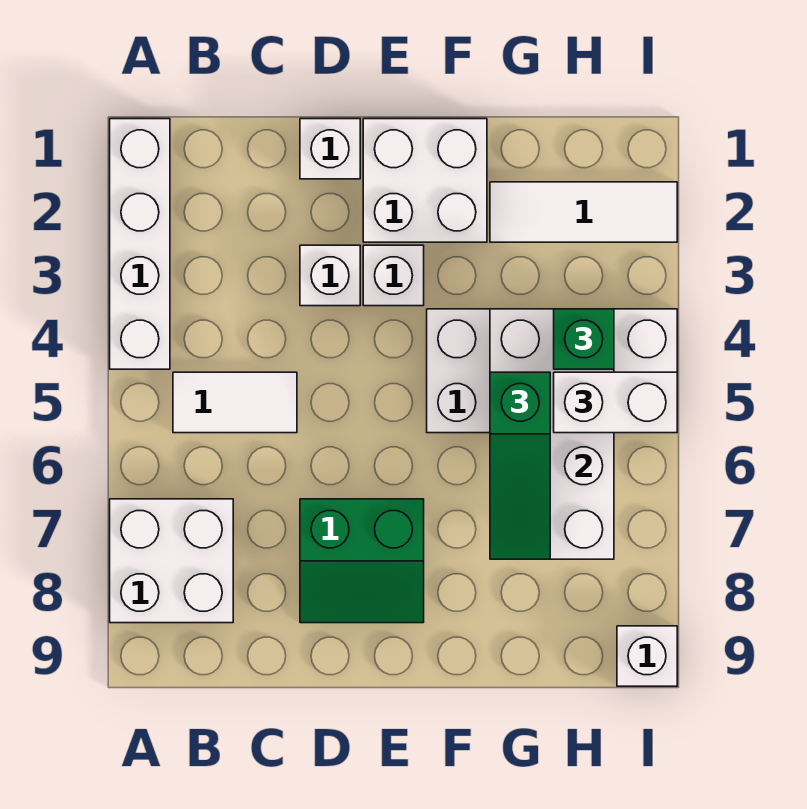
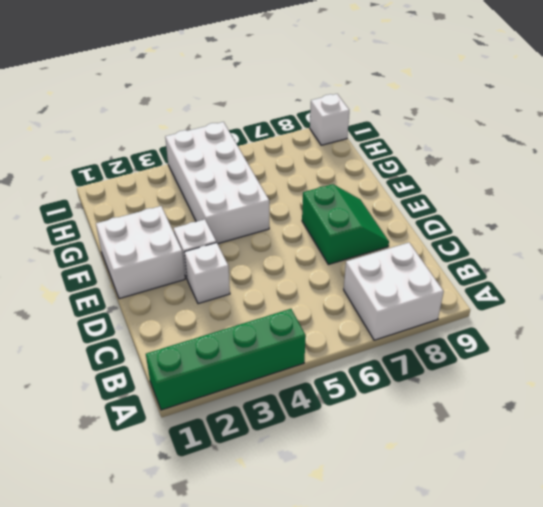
green 1x4 brick [146,309,306,410] -> white 1x4 brick [110,119,170,369]
none -> white 1x2 tile [173,372,297,433]
none -> white 1x1 brick [300,119,360,179]
none -> white 1x3 tile [490,182,677,242]

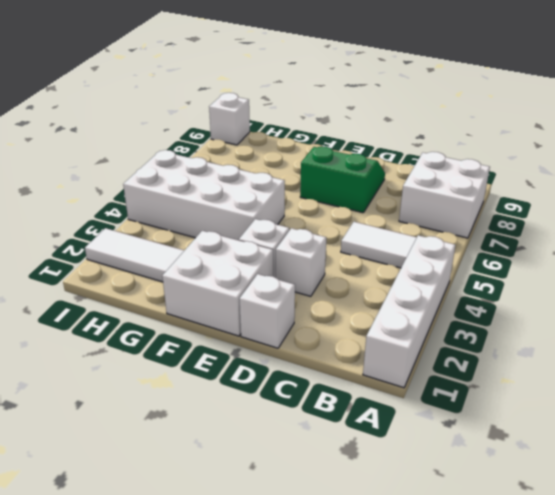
none -> white 2x4 brick [490,309,614,559]
none -> green 1x3 slope [490,372,550,559]
none -> green 1x1 brick [554,309,614,369]

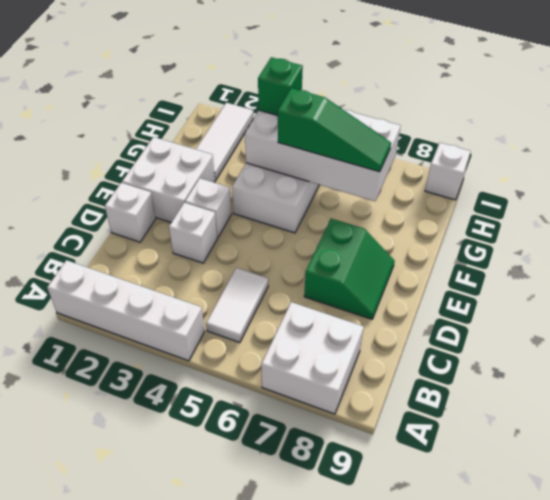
none -> white 1x2 brick [554,372,677,433]

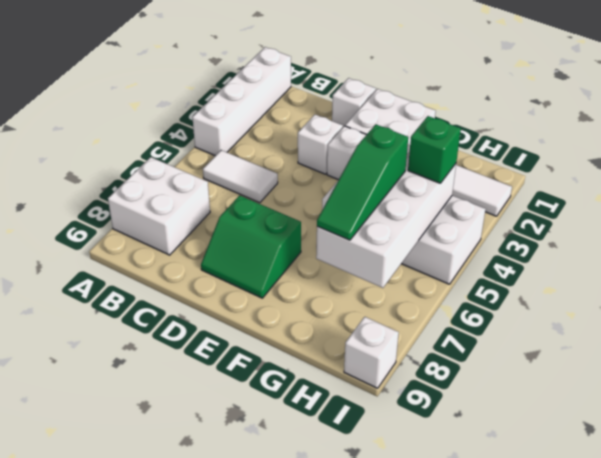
none -> white 1x2 brick [554,372,677,433]

